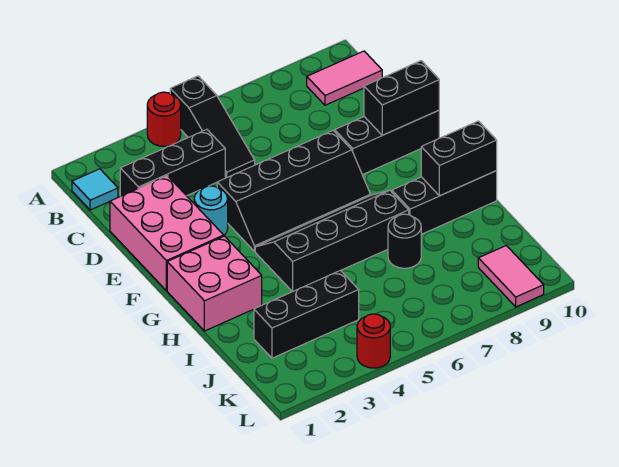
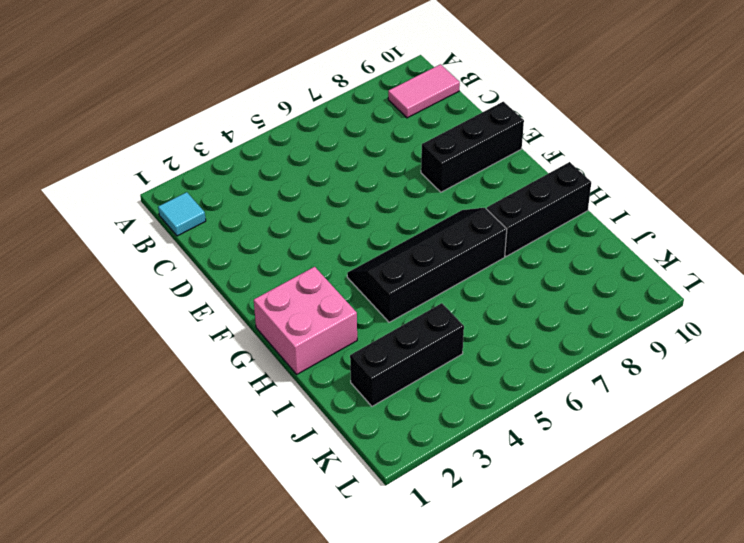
none -> red 1x1 round brick [147,92,181,146]
none -> black 1x3 slope [170,76,255,178]
none -> black 1x3 brick [120,129,225,196]

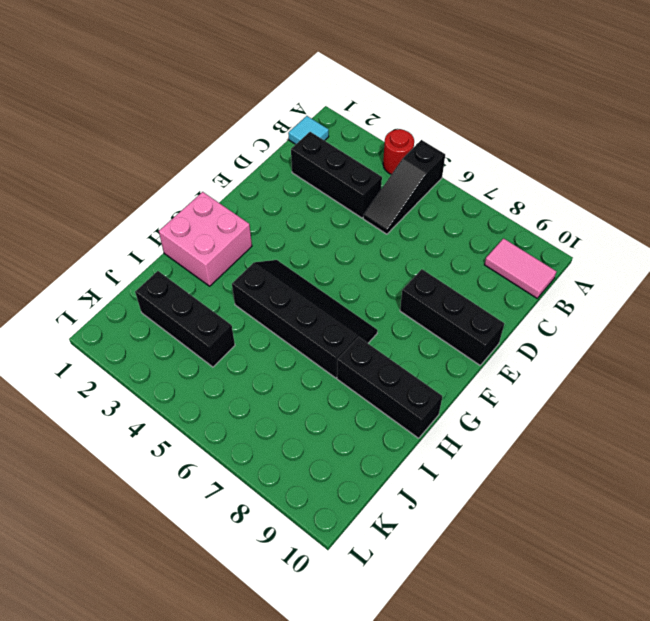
none -> pink 2x3 brick [110,176,224,291]
none -> cyan 1x1 round brick [194,186,228,235]
none -> black 2x4 slope [217,131,370,251]

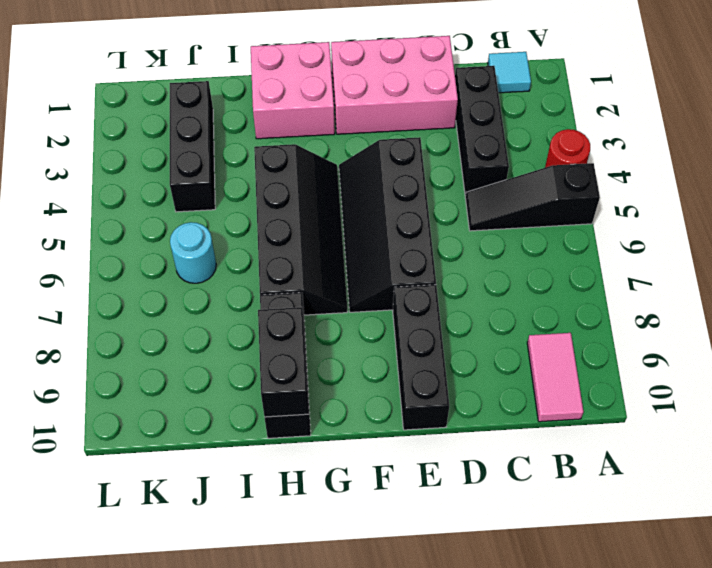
cyan 1x1 round brick [170,222,216,283] -> cyan 1x1 round brick moved to [194,186,228,235]
none -> black 1x1 round brick [388,214,421,268]
none -> pink 1x2 tile [478,246,544,307]
none -> red 1x1 round brick [357,314,390,368]

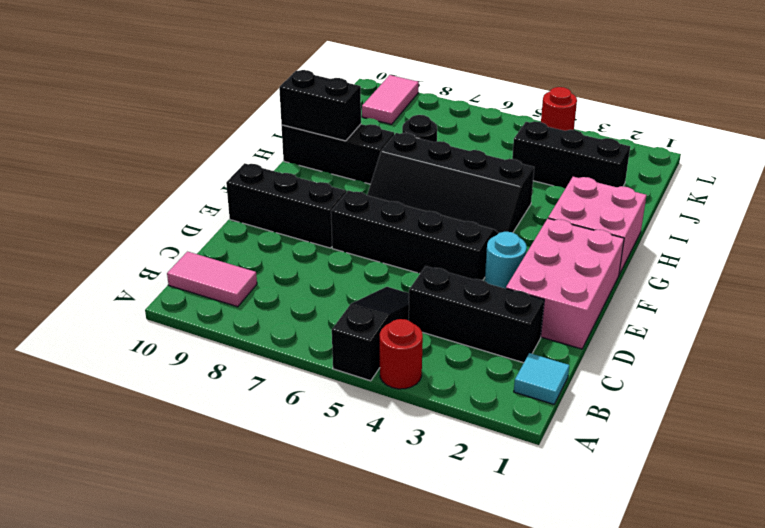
none -> black 1x2 brick [364,61,439,135]

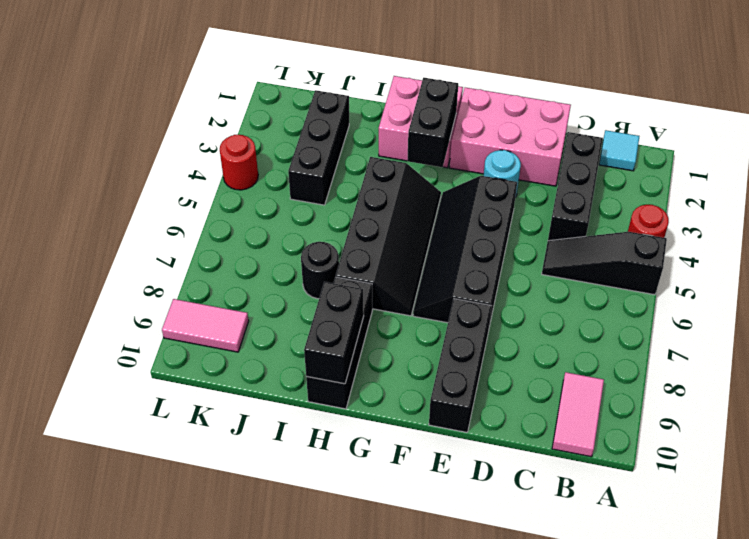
black 1x2 brick [407,78,458,167] -> black 1x2 brick moved to [364,61,439,135]

